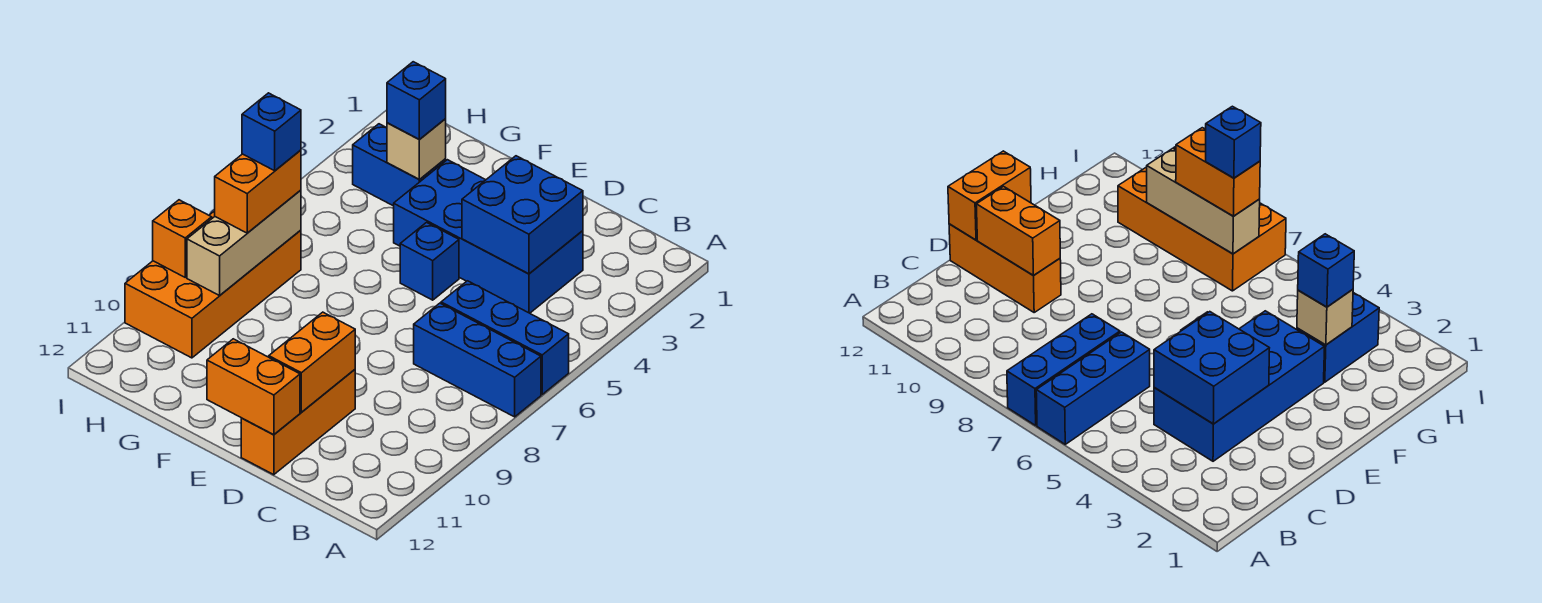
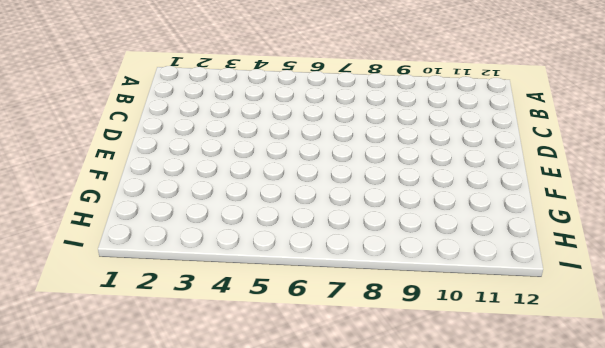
none -> blue 1x3 brick [441,281,569,394]
none -> blue 1x3 brick [414,303,541,417]
none -> blue 2x4 brick [394,160,583,313]

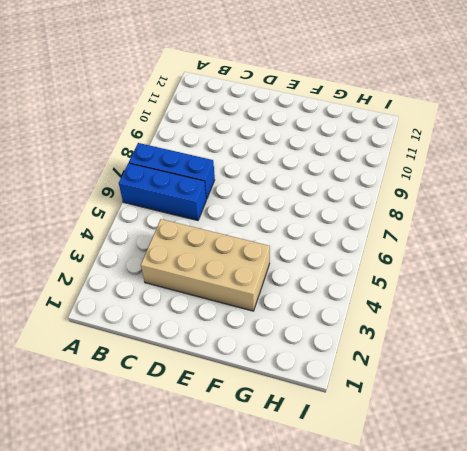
tan 2x4 brick [141,219,270,311] -> blue 2x4 brick [394,160,583,313]
none -> orange 1x3 brick [241,370,355,475]
none -> blue 1x1 brick [400,222,459,300]
none -> blue 1x2 brick [353,124,446,206]

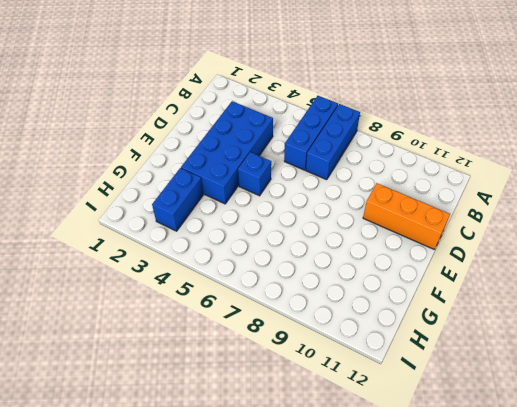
none -> orange 2x4 brick [125,211,301,358]
none -> blue 2x2 brick [462,156,583,274]
none -> orange 1x2 brick [269,312,355,412]

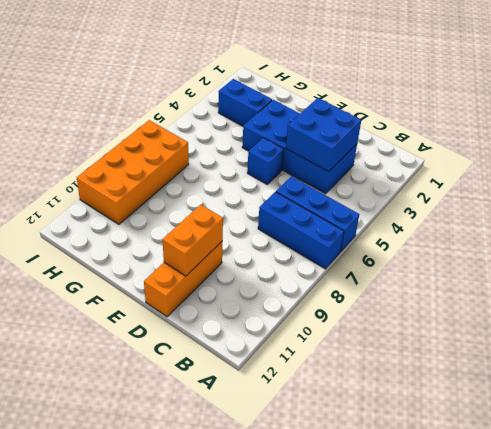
none -> orange 1x2 brick [207,339,300,435]
none -> tan 1x1 brick [387,119,446,179]
none -> tan 1x3 brick [187,190,301,296]

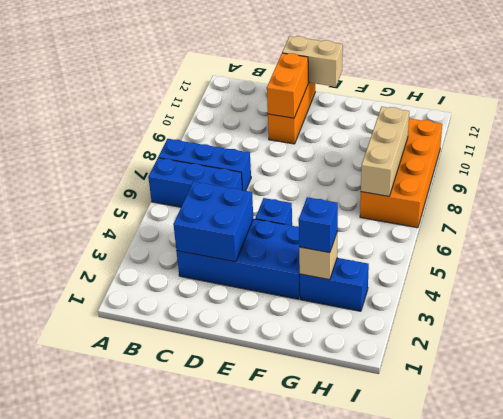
tan 1x2 brick [282,36,343,87] -> orange 1x2 brick [207,339,300,435]
none -> orange 1x1 brick [153,200,212,277]
none -> orange 1x2 brick [215,150,301,233]
none -> blue 1x1 brick [242,93,301,171]

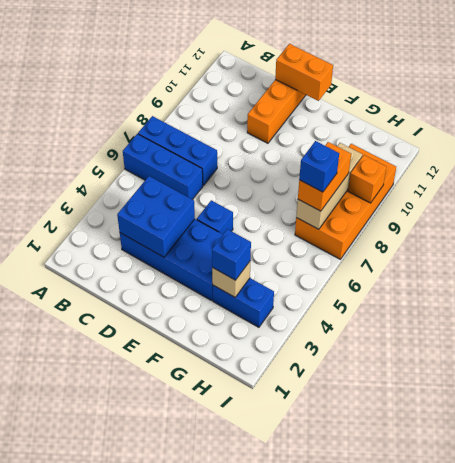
none -> orange 1x2 brick [269,312,355,412]

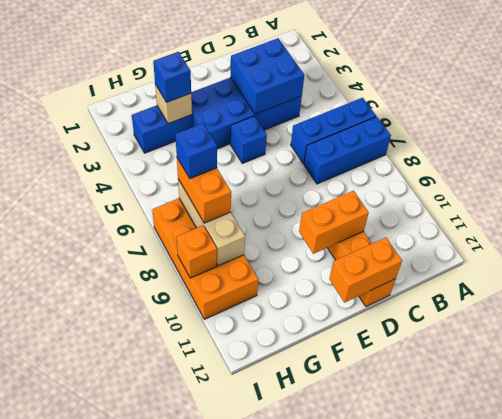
orange 1x2 brick [299,191,369,254] -> orange 1x2 brick turned to [269,312,355,412]

